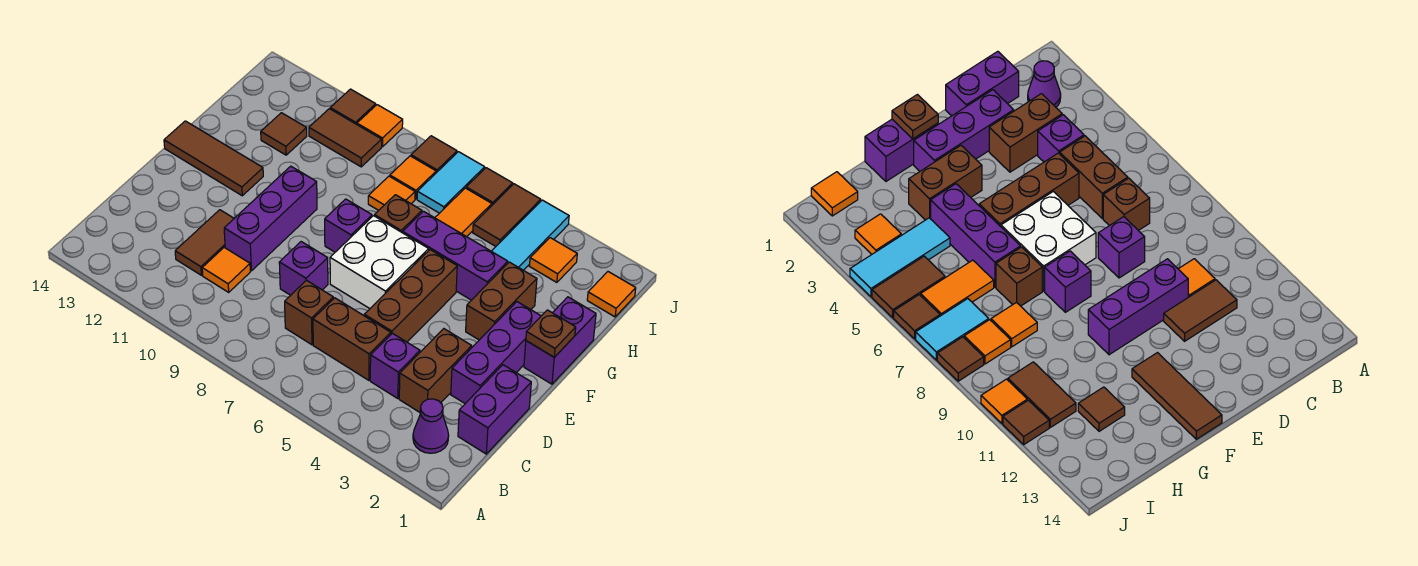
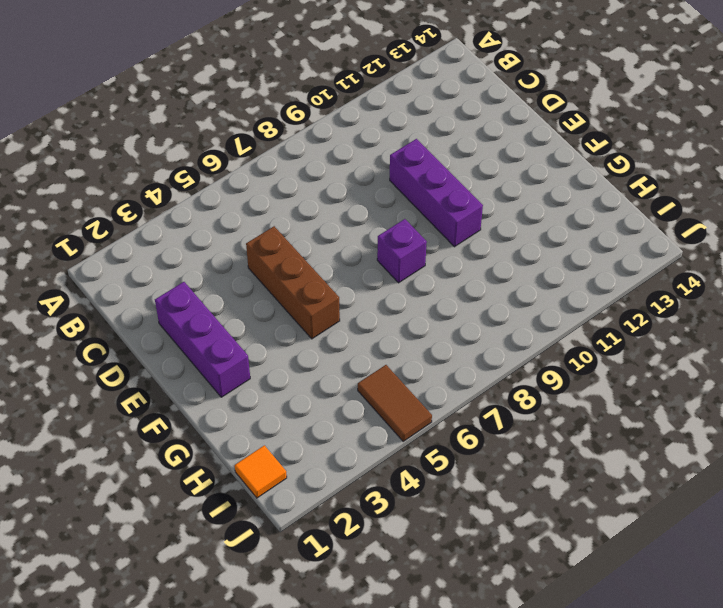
none -> purple 1x1 cone [413,399,449,453]
none -> purple 1x2 brick [458,365,531,454]
none -> brown 1x2 brick [399,329,472,413]
none -> purple 1x1 brick [370,333,420,399]

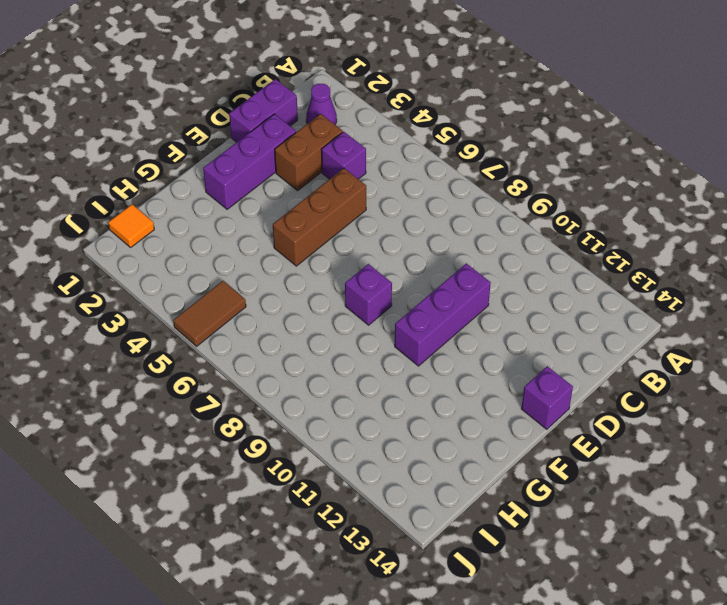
purple 1x1 brick [521,366,573,429] -> purple 1x1 brick moved to [279,242,328,295]
none -> brown 1x2 brick [313,298,391,380]
none -> brown 1x1 brick [285,280,333,345]
none -> orange 1x1 tile [202,248,250,292]
none -> brown 1x2 tile [175,210,234,275]

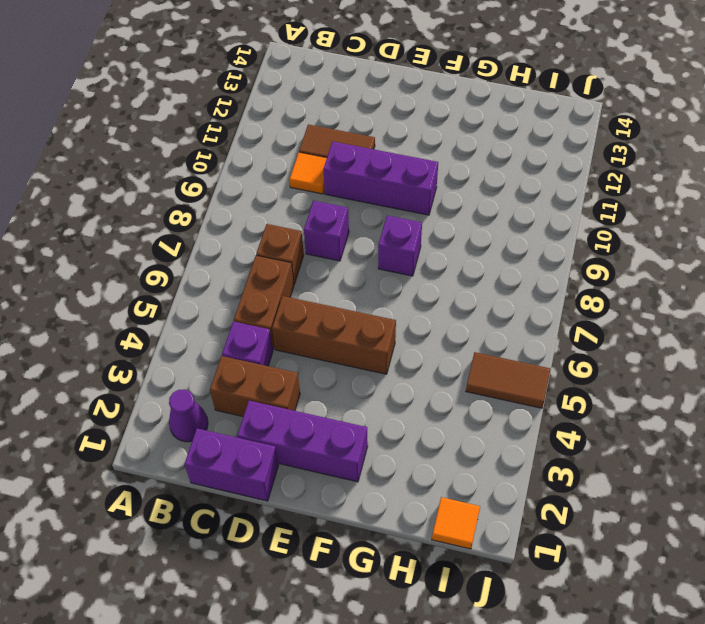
none -> white 2x2 brick [330,216,429,309]
none -> purple 1x2 brick [524,297,596,384]
none -> brown 1x2 brick [466,262,537,340]
none -> brown 1x3 tile [164,121,263,196]

